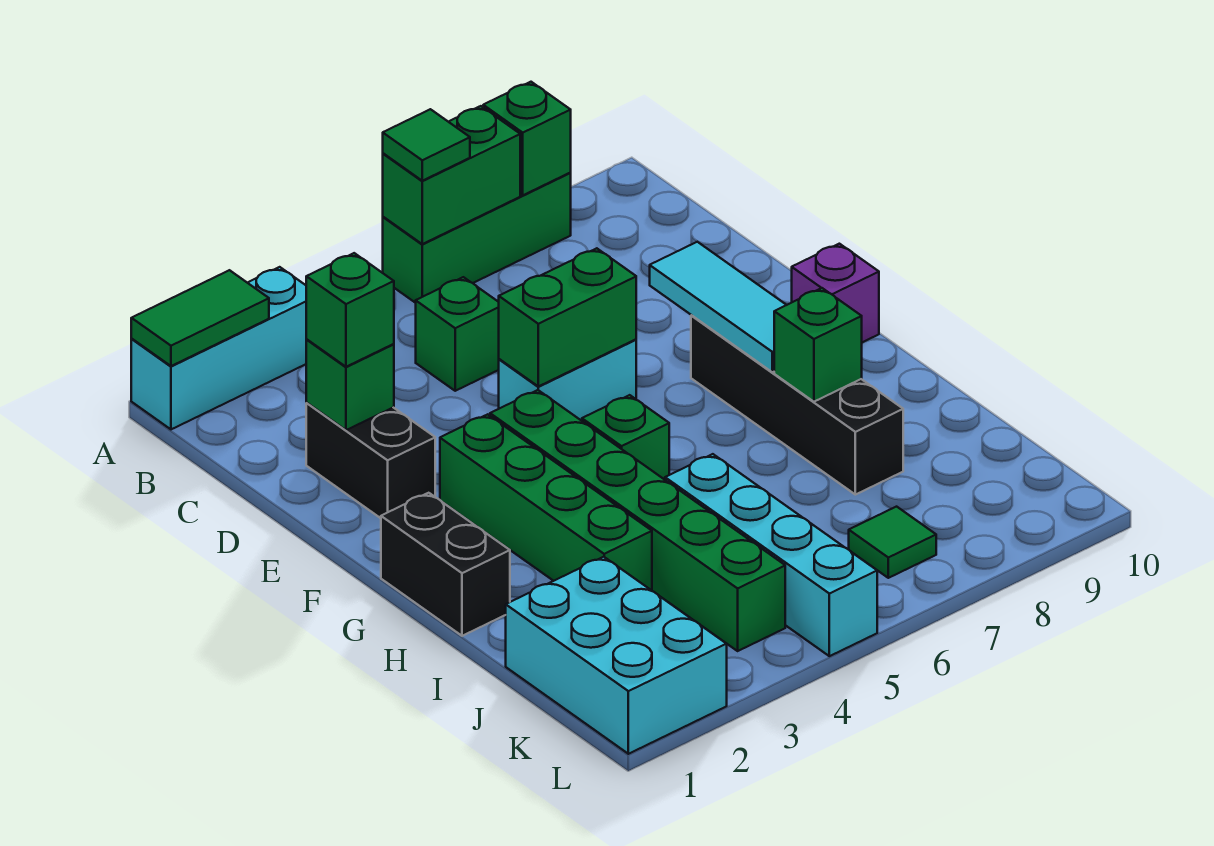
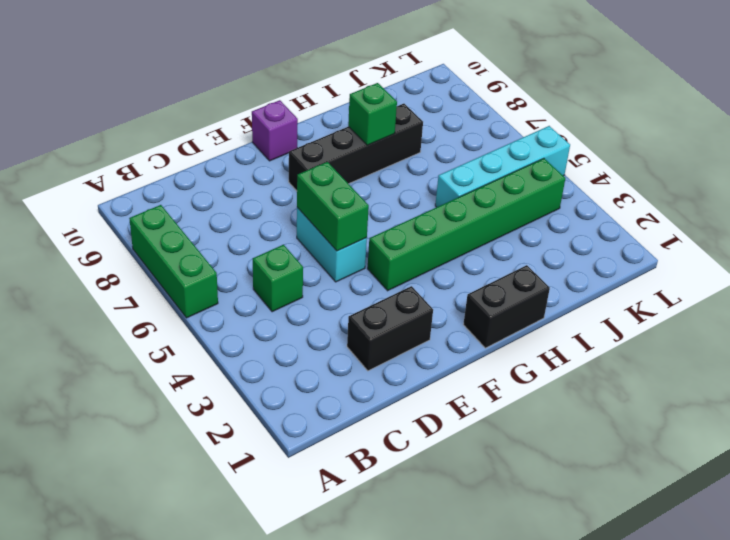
none -> cyan 1x3 brick [131,267,307,429]
none -> green 1x4 brick [440,414,652,590]
none -> green 1x1 brick [582,395,669,480]

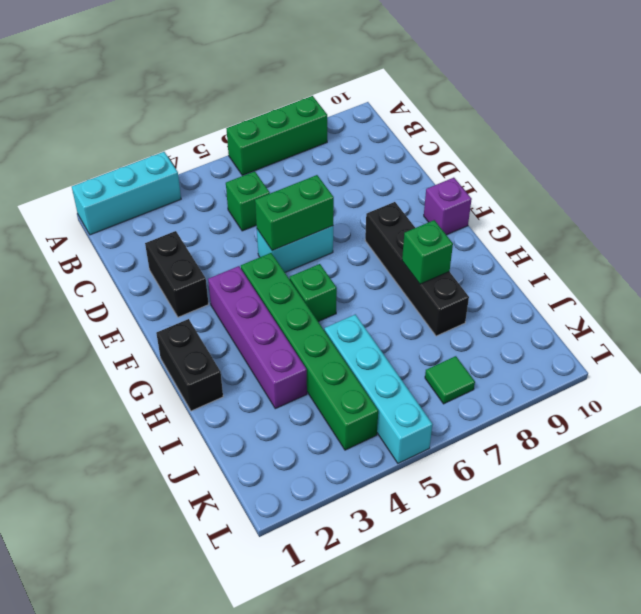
purple 1x4 brick [208,266,307,409] -> green 1x4 brick [440,414,652,590]
none -> cyan 2x3 brick [506,557,727,754]
none -> green 1x2 tile [131,270,269,366]
none -> green 1x2 brick [383,106,520,244]

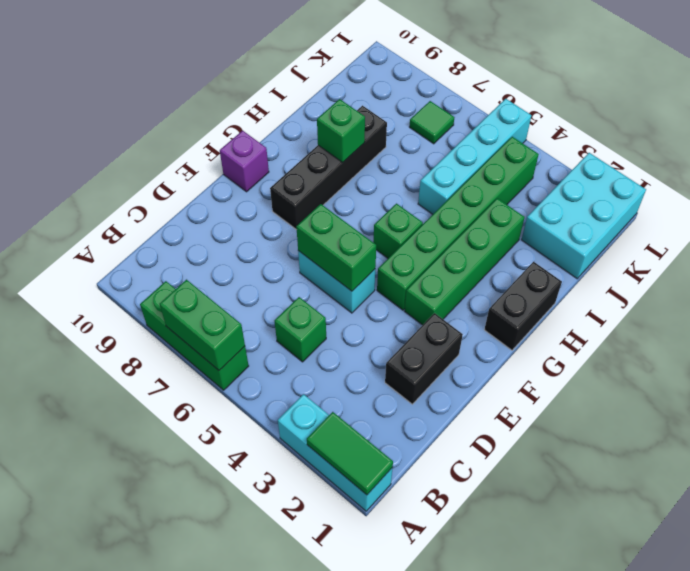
none -> green 1x1 brick [483,82,571,195]
none -> green 1x1 brick [306,340,394,430]
none -> cyan 1x3 tile [650,242,786,372]

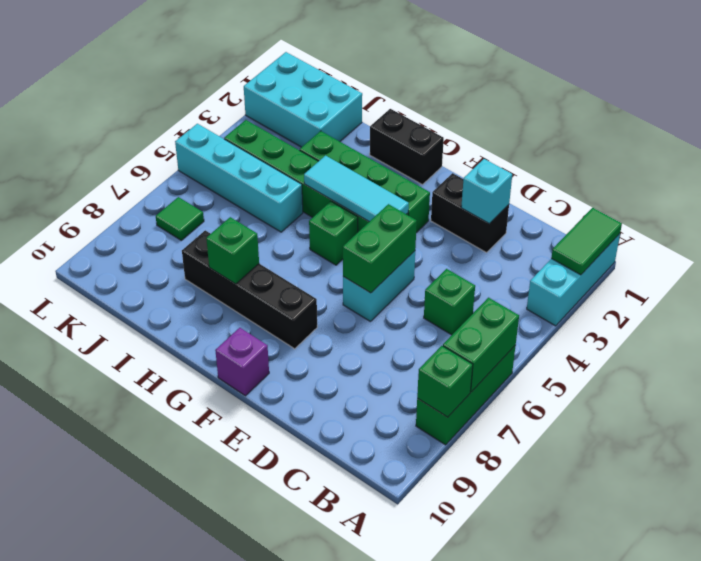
cyan 1x1 brick [461,159,512,224] -> green 1x1 brick [306,340,394,430]
cyan 1x3 tile [304,156,409,222] -> cyan 1x3 tile moved to [650,242,786,372]
none -> green 1x1 tile [383,109,470,181]
none -> green 1x1 brick [306,253,394,367]

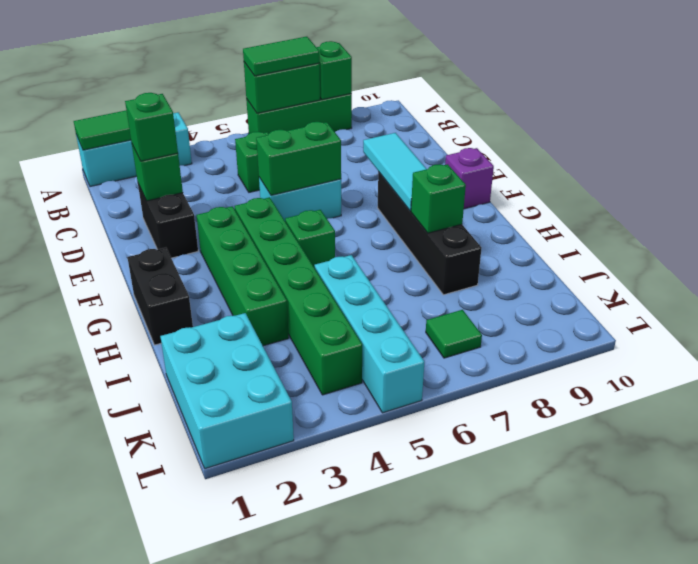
green 1x2 tile [243,37,319,76] -> green 1x1 tile [383,109,470,181]

